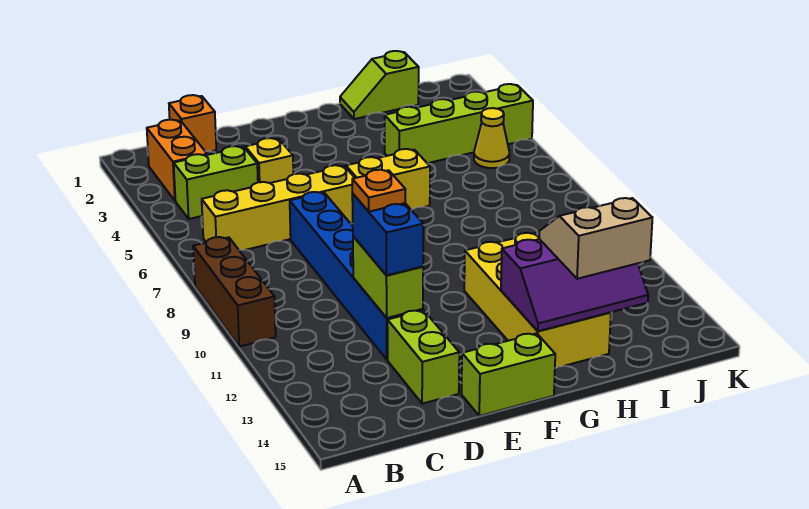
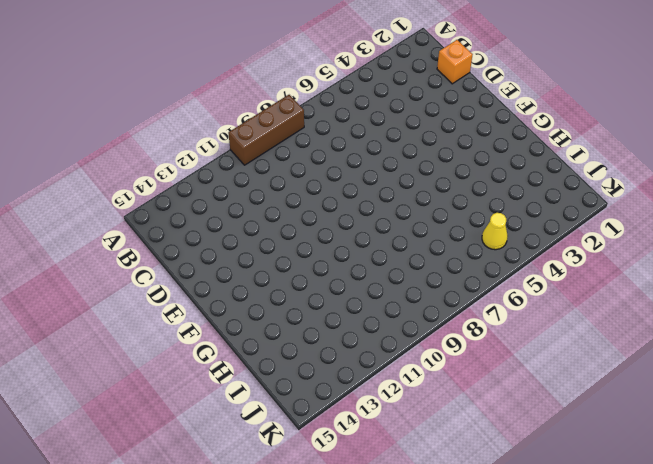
none -> orange 1x2 brick [147,120,207,200]
none -> lime 1x2 brick [174,146,258,219]
none -> yellow 1x4 brick [202,165,355,250]

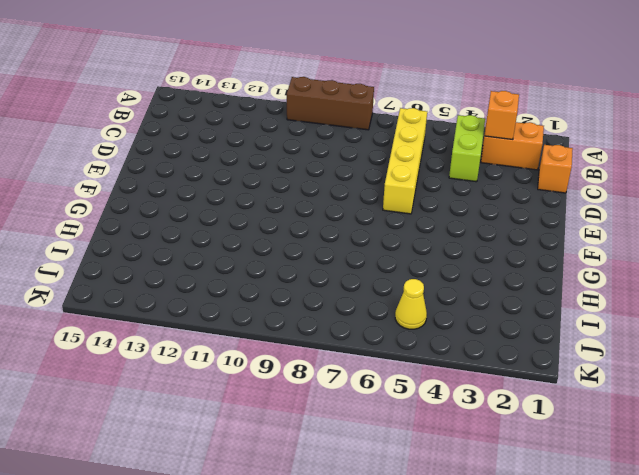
orange 1x1 brick [485,91,519,140] -> none
none -> yellow 1x1 brick [245,138,293,183]
none -> blue 1x6 brick [290,192,423,360]
none -> lime 1x2 brick [387,310,459,404]

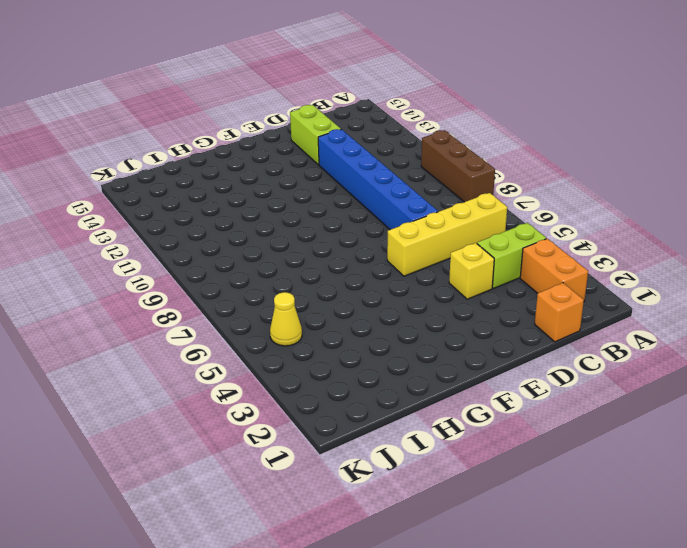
none -> lime 1x2 brick [462,333,555,416]
none -> yellow 1x2 brick [346,149,430,210]
none -> yellow 2x4 brick [464,233,611,368]

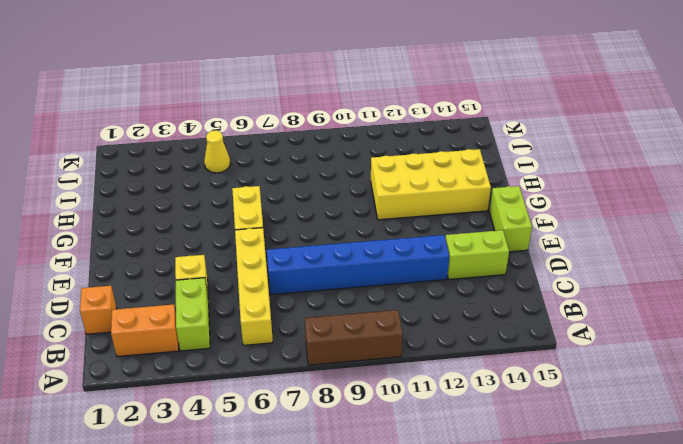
none -> lime 1x2 slope [340,51,419,119]
none -> lime 1x4 brick [385,84,533,163]
none -> lime 1x2 brick [353,236,423,318]

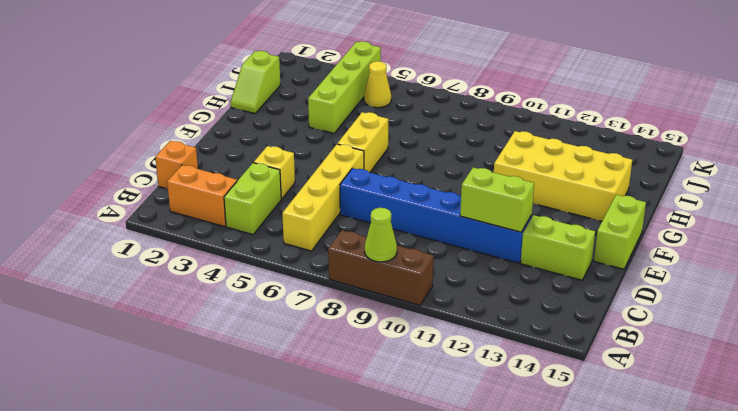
lime 1x1 cone [365,208,397,262] -> none
none -> purple 2x3 slope [501,239,648,331]
none -> blue 1x2 brick [352,194,423,275]
none -> tan 2x2 slope [539,198,652,279]

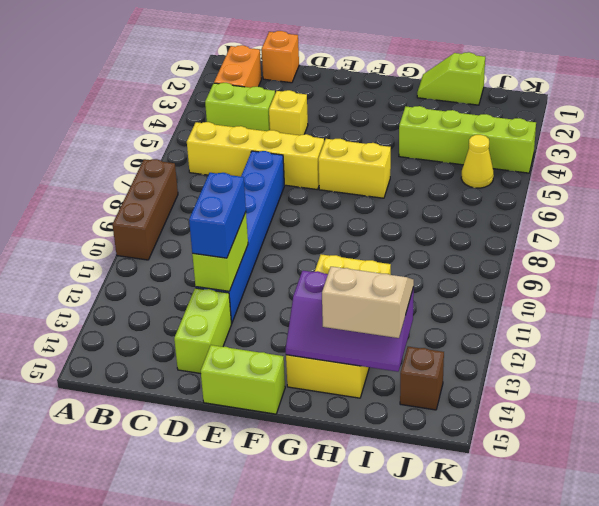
brown 1x1 brick [400,347,444,410] -> none
none -> orange 1x1 plate [352,170,405,212]

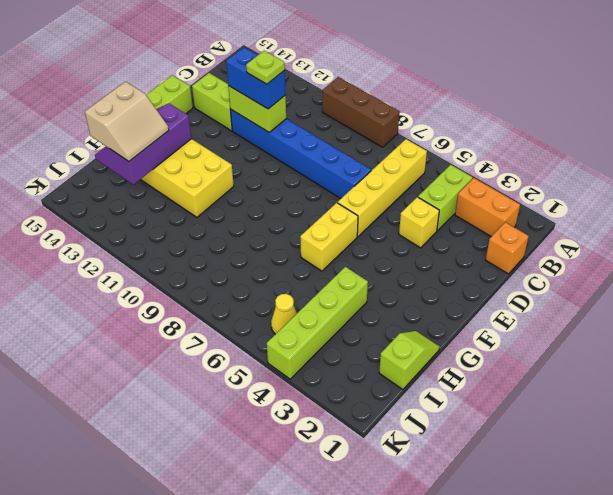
lime 1x1 plate [246,51,285,84] -> orange 1x1 plate [352,170,405,212]

